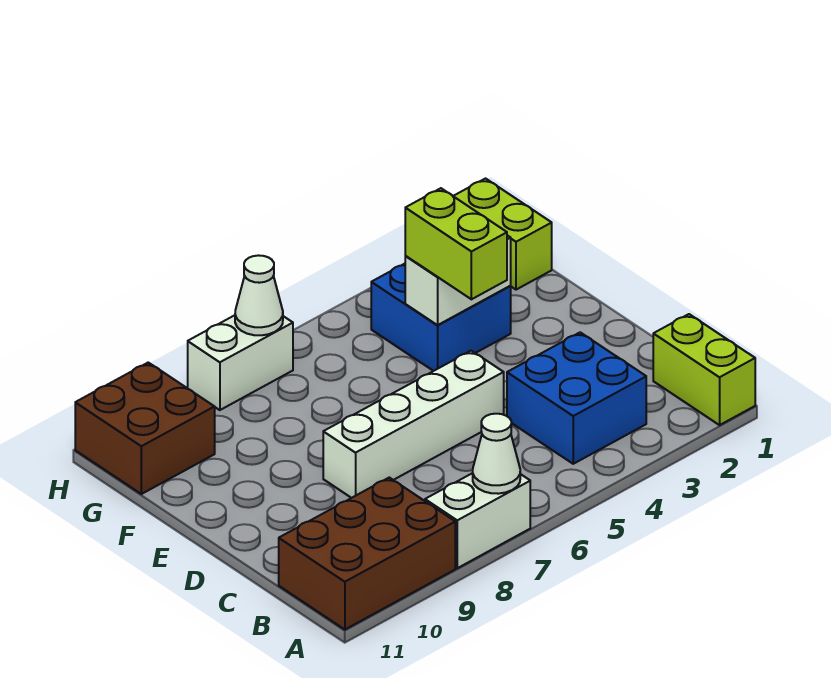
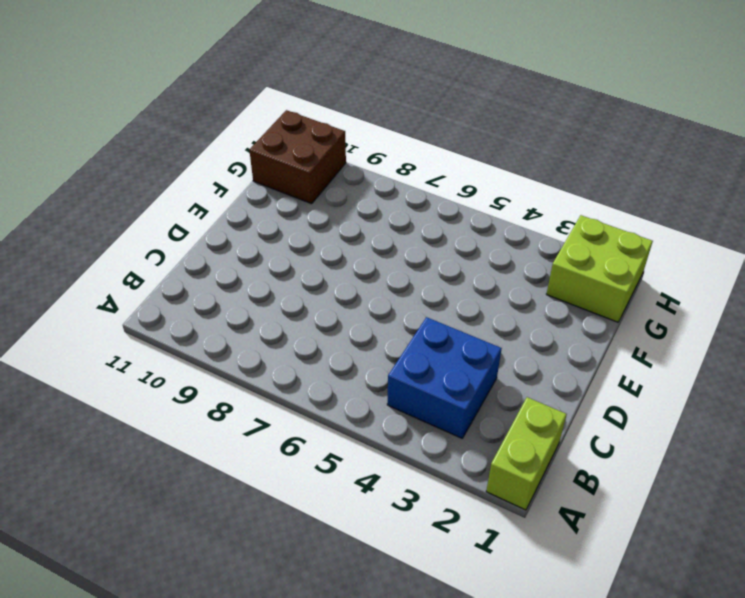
lime 2x2 brick [546,215,653,322] -> lime 1x2 brick [454,179,552,290]
none -> white 1x2 brick [425,473,530,568]
none -> brown 2x3 brick [279,478,455,630]
none -> white 1x4 brick [323,351,504,498]

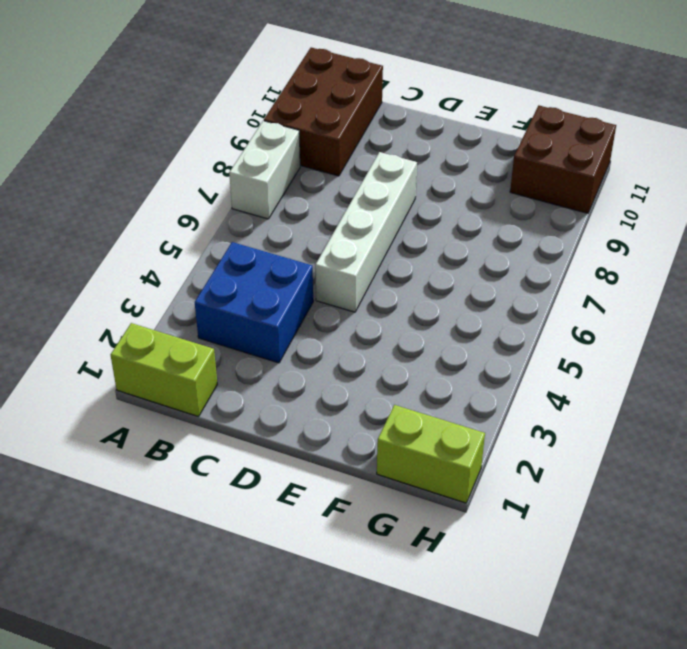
none -> blue 2x2 brick [371,264,511,371]
none -> white 1x2 brick [188,315,293,410]
none -> white 1x1 cone [473,414,520,494]

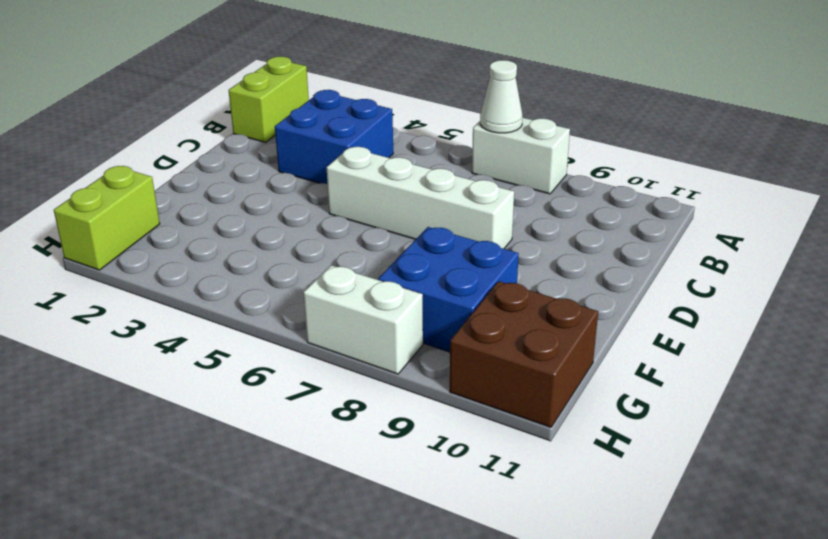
blue 2x2 brick [378,227,519,352] -> blue 2x2 brick moved to [371,264,511,371]
none -> brown 2x3 brick [279,478,455,630]
none -> white 1x2 brick [405,235,511,325]
none -> white 1x1 cone [235,255,283,335]

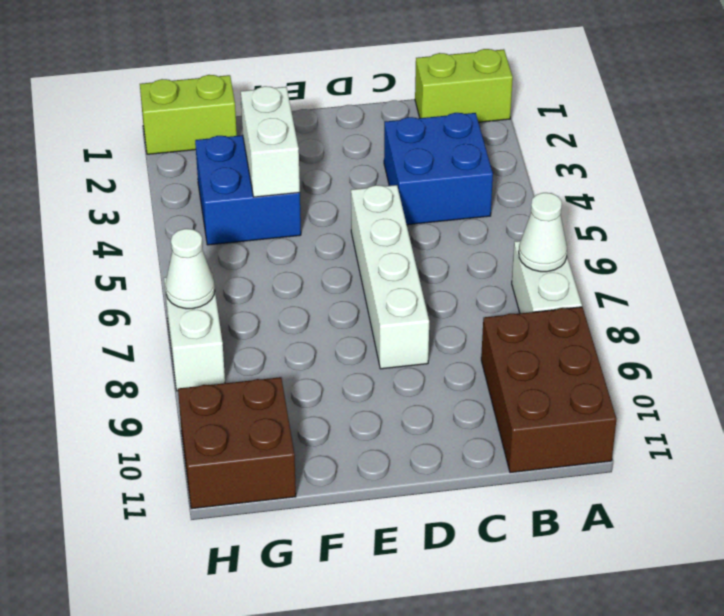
none -> lime 1x2 brick [405,188,507,299]

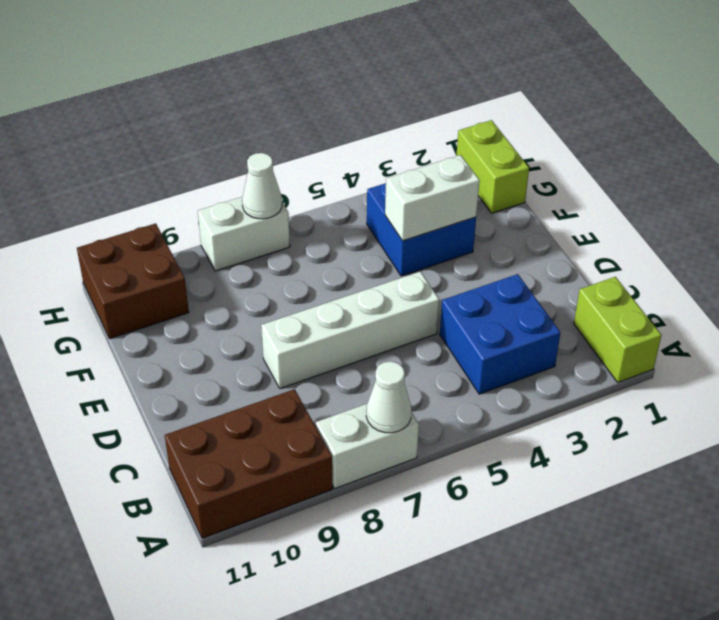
none -> lime 1x2 brick [405,188,507,299]

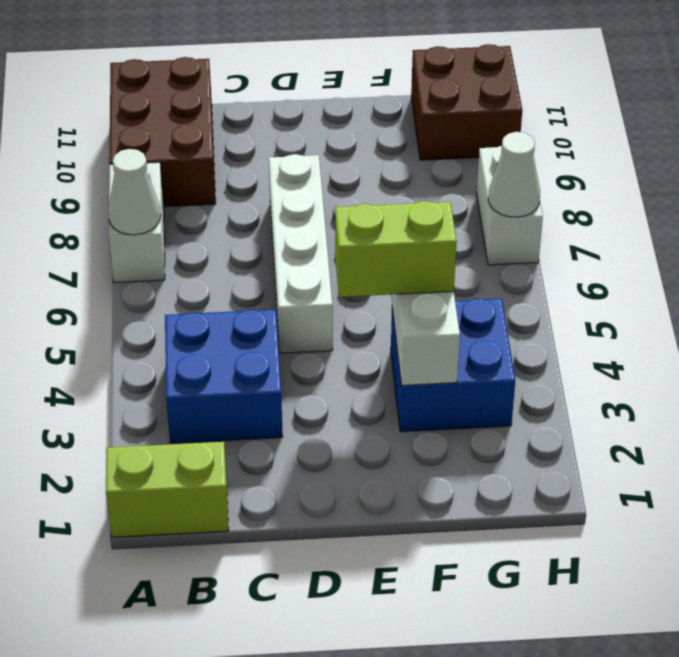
none -> lime 1x2 brick [454,179,552,290]

